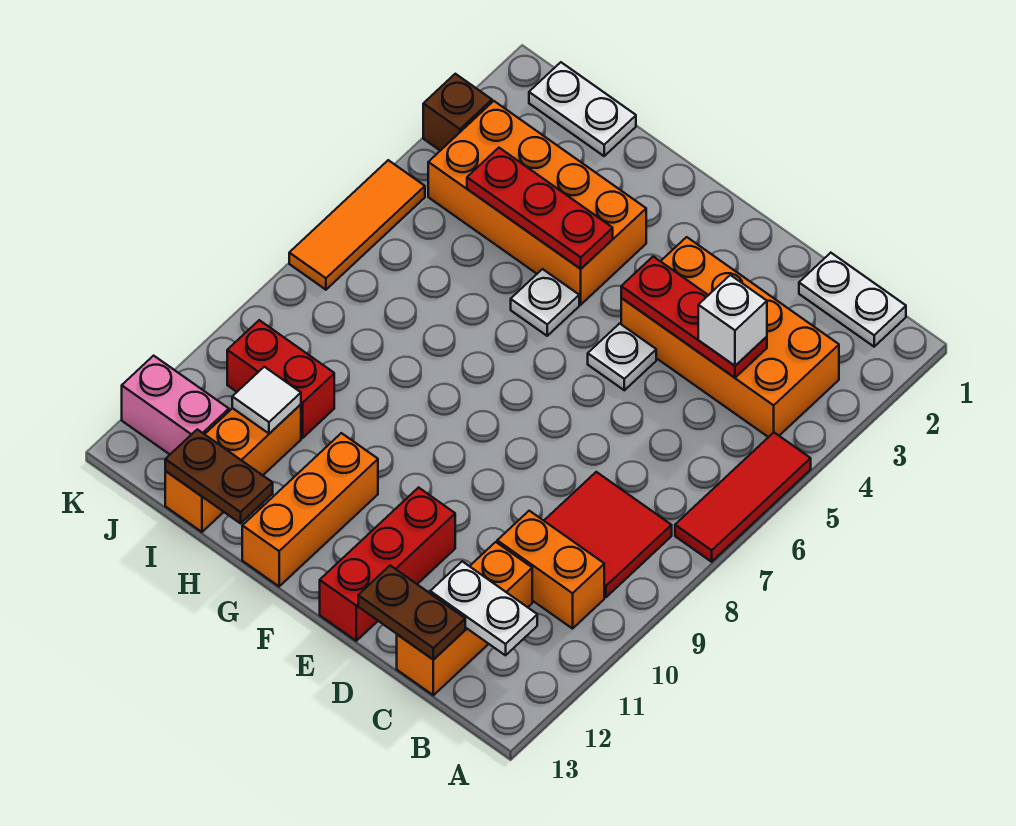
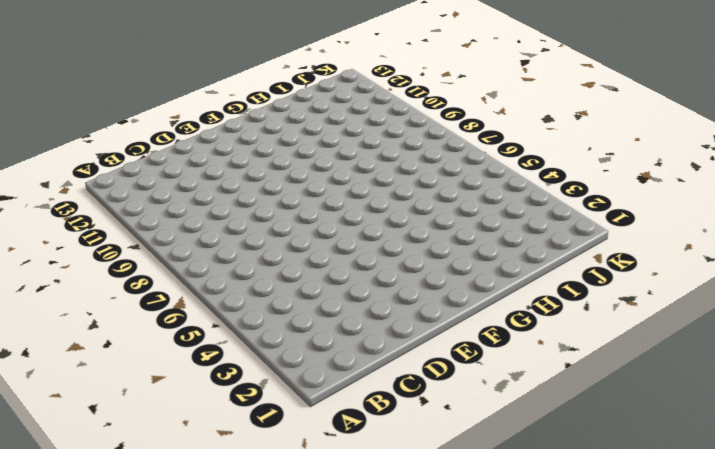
none -> red 1x3 tile [675,433,811,562]
none -> white 1x2 plate [799,253,906,347]
none -> orange 2x4 brick [621,237,839,437]

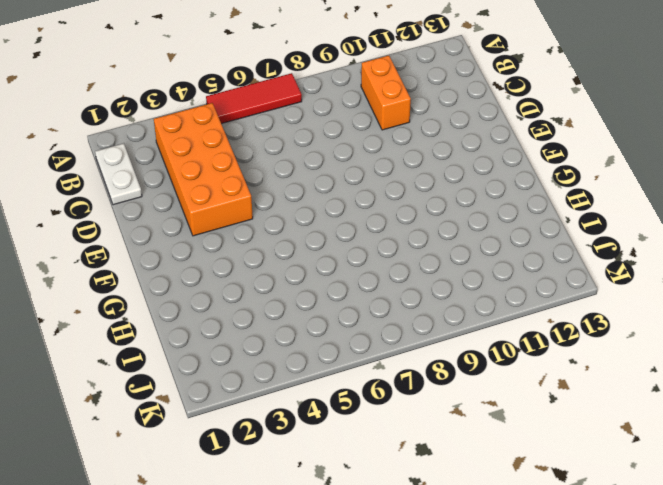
none -> red 2x2 tile [544,472,672,597]
none -> orange 1x3 brick [397,542,532,695]
none -> white 1x1 plate [588,323,656,390]

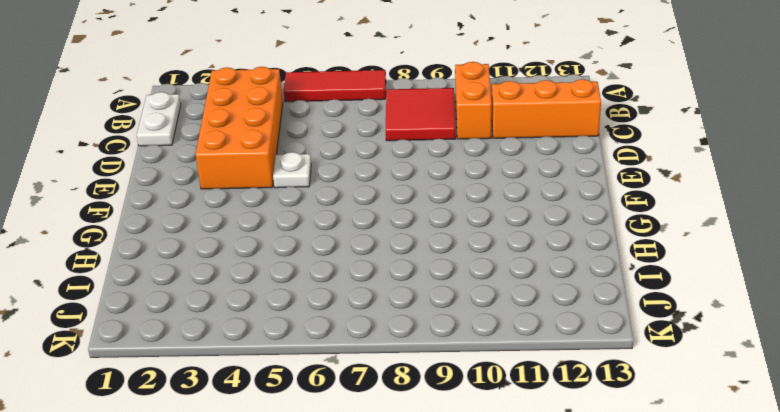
none -> red 1x3 brick [320,488,455,641]
none -> orange 2x4 brick [428,101,646,305]
none -> white 1x1 plate [511,269,579,336]

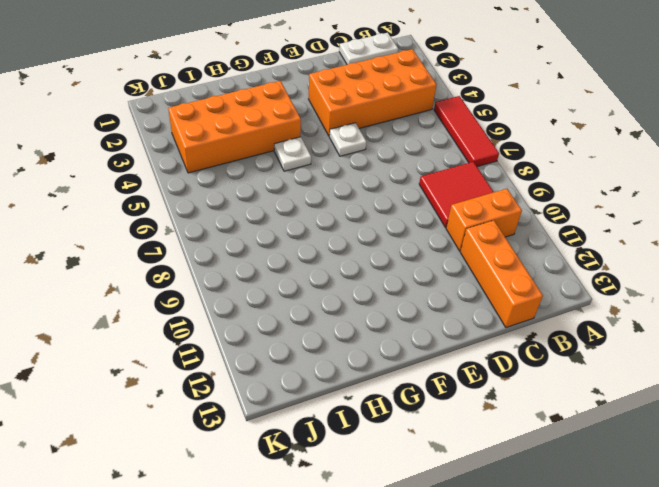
none -> red 1x3 brick [320,488,455,641]
none -> orange 1x3 brick [242,433,378,586]
none -> white 1x2 plate [529,62,636,156]

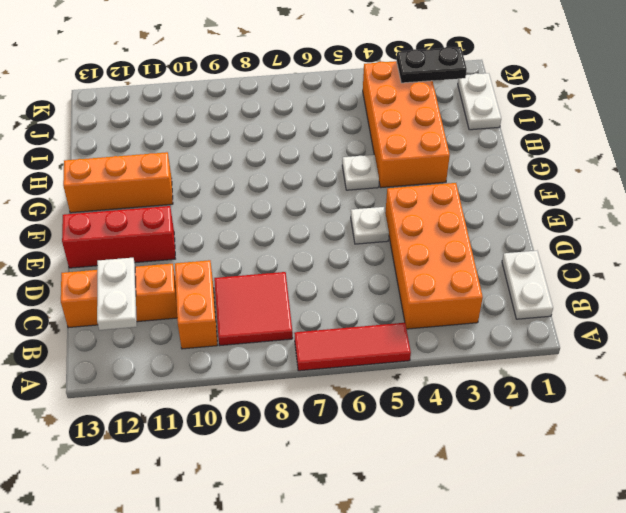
black 1x2 plate [397,47,467,83] -> none
none -> red 1x2 brick [227,320,334,438]
none -> orange 1x3 brick [165,405,301,532]
none -> pink 1x2 brick [122,356,229,454]

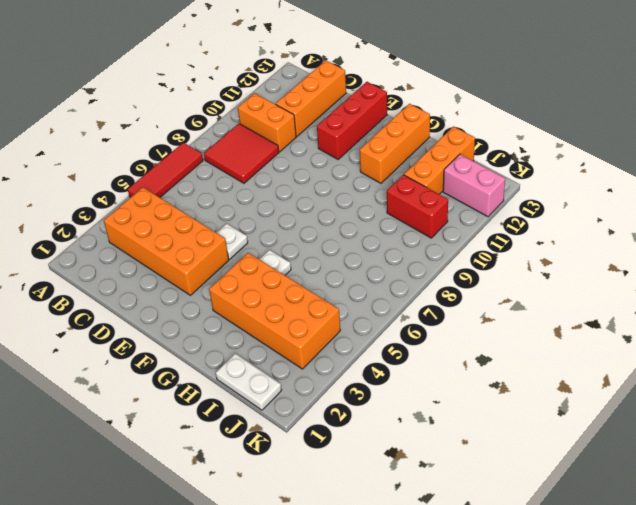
none -> white 1x2 plate [799,253,906,347]
none -> brown 1x1 brick [423,74,492,151]
none -> orange 1x3 tile [289,160,425,290]

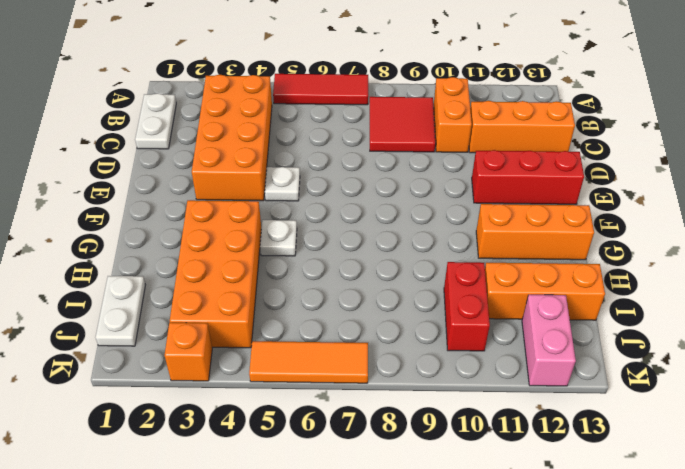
orange 1x1 brick [165,323,212,381] -> brown 1x1 brick [423,74,492,151]
none -> white 1x2 plate [430,561,537,655]
none -> red 1x3 plate [621,256,767,378]
none -> brown 1x2 plate [358,566,465,660]

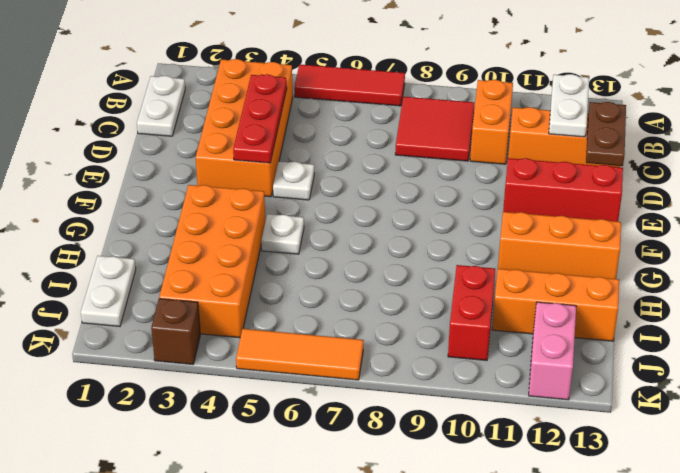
none -> red 1x3 plate [467,148,613,269]
none -> brown 1x2 plate [165,429,273,523]
none -> white 1x1 tile [232,367,301,433]

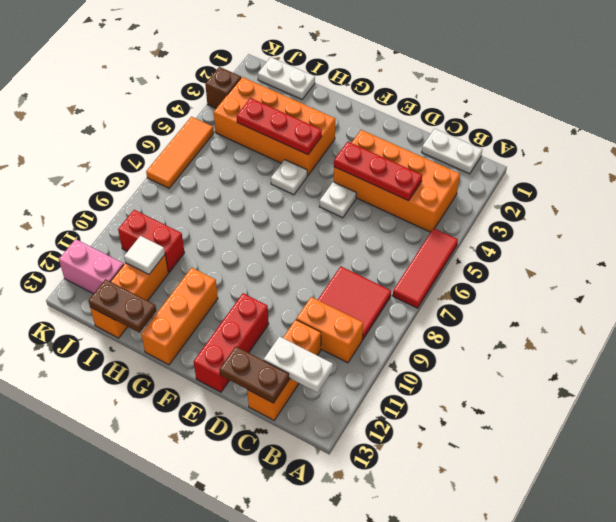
none -> white 1x1 brick [698,275,767,366]

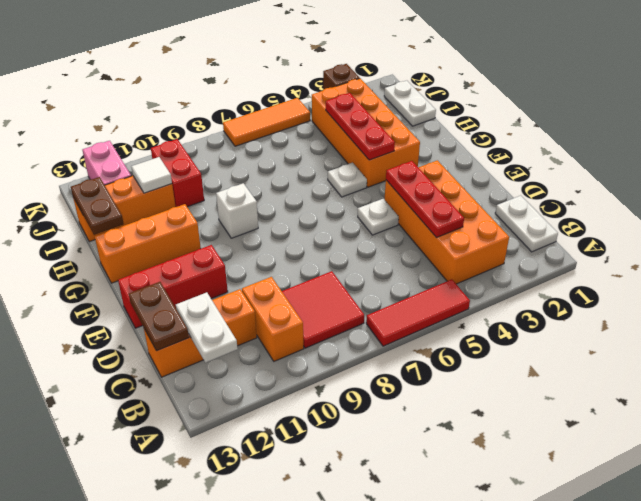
white 1x1 brick [216,183,258,238] -> white 1x1 brick moved to [698,275,767,366]

